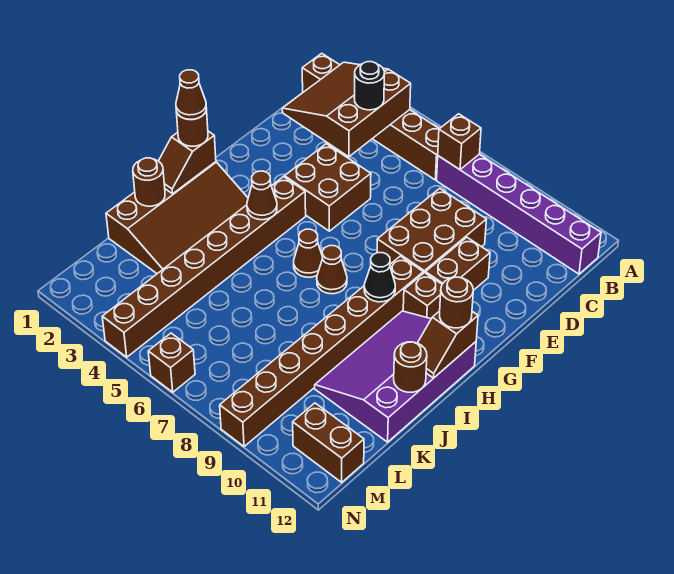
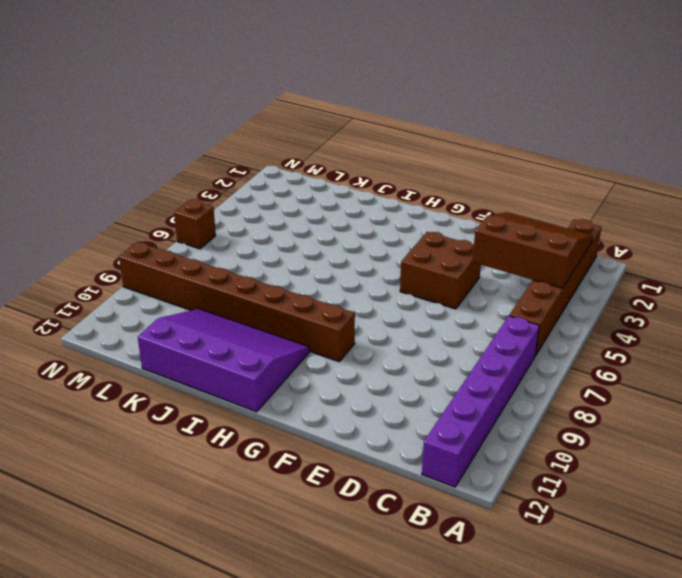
none -> brown 2x3 brick [377,188,486,273]
none -> brown 1x2 brick [426,237,490,290]
none -> brown 1x8 brick [102,177,306,357]

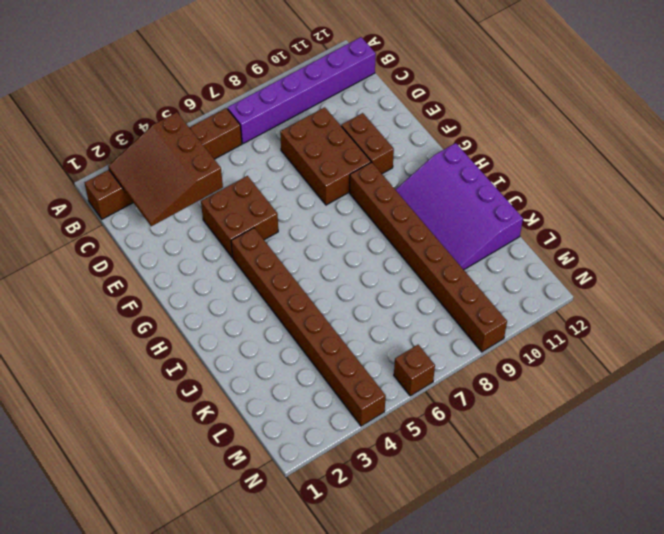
none -> brown 1x1 brick [403,273,442,319]
none -> brown 3x4 slope [106,162,248,274]
none -> brown 1x1 cone [294,229,323,277]

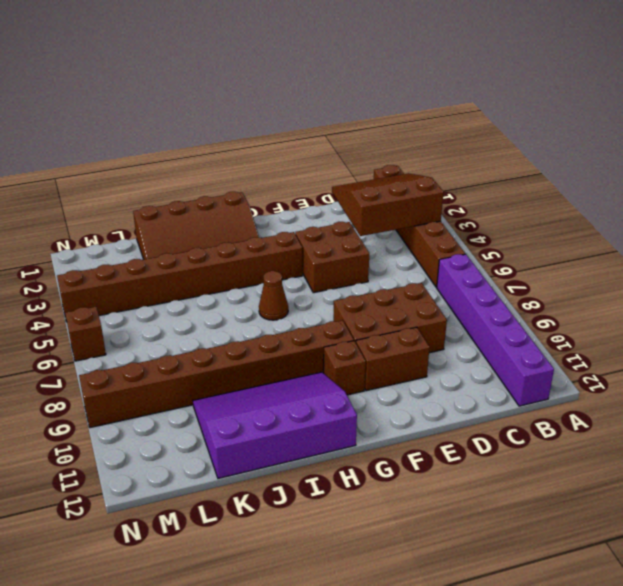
none -> brown 1x1 cone [317,246,347,294]
none -> brown 1x2 brick [293,403,364,482]
none -> brown 1x1 brick [438,114,481,170]

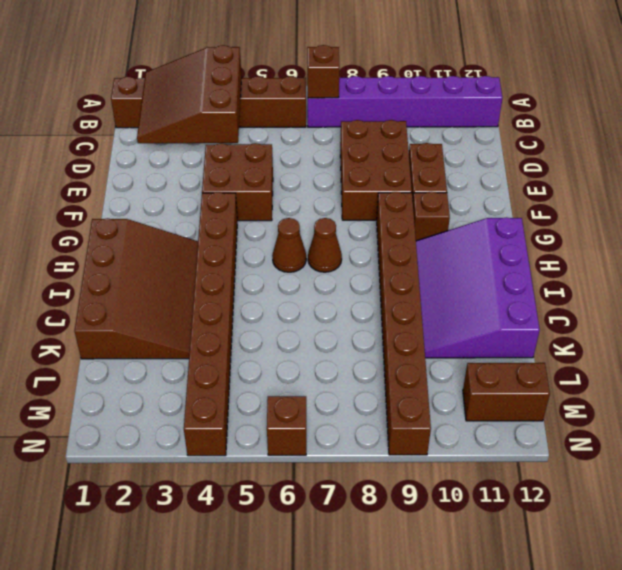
none -> brown 1x2 slope [159,131,216,194]
none -> brown 1x1 cone [247,171,277,220]
none -> black 1x1 cone [364,253,395,302]

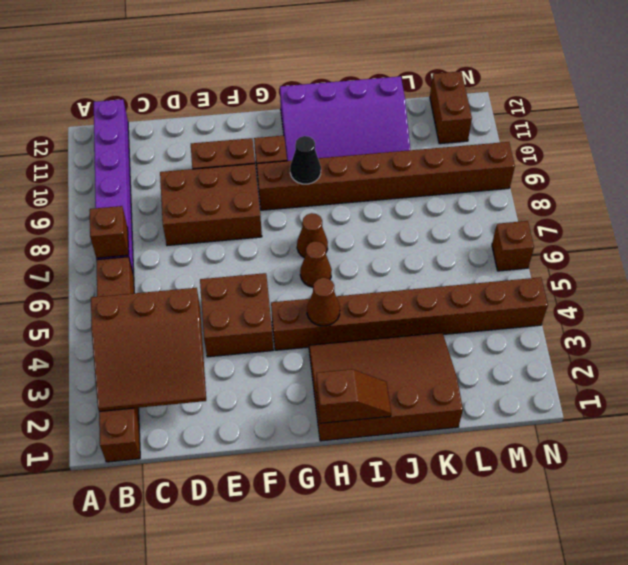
none -> brown 1x2 slope [418,311,478,378]
none -> brown 1x1 round brick [133,158,165,206]
none -> brown 1x1 round brick [394,342,427,392]

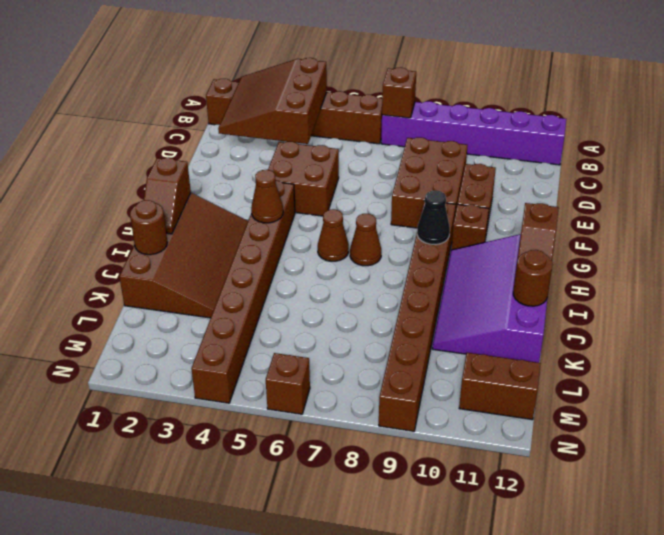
none -> black 1x1 round brick [354,62,384,110]
none -> brown 1x1 round brick [176,109,208,146]
none -> brown 1x1 round brick [440,277,473,328]

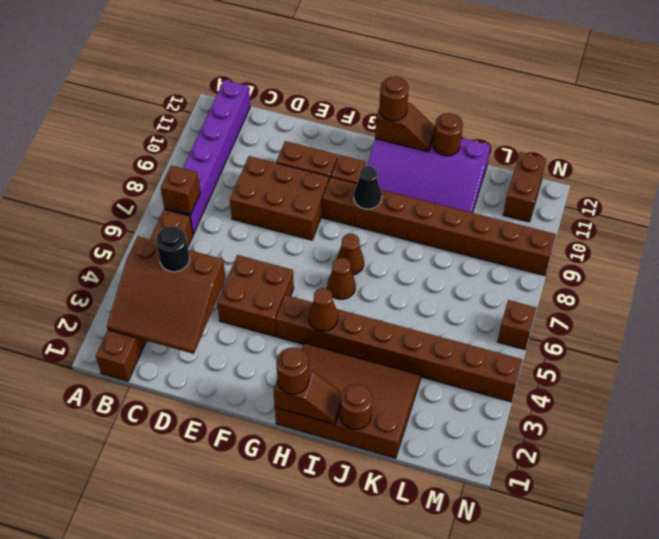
none -> brown 1x1 cone [176,70,206,119]

